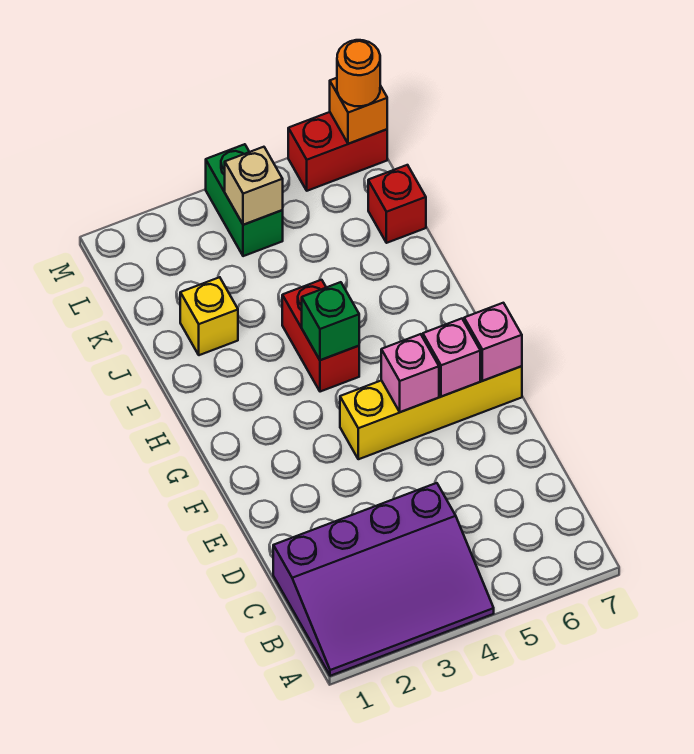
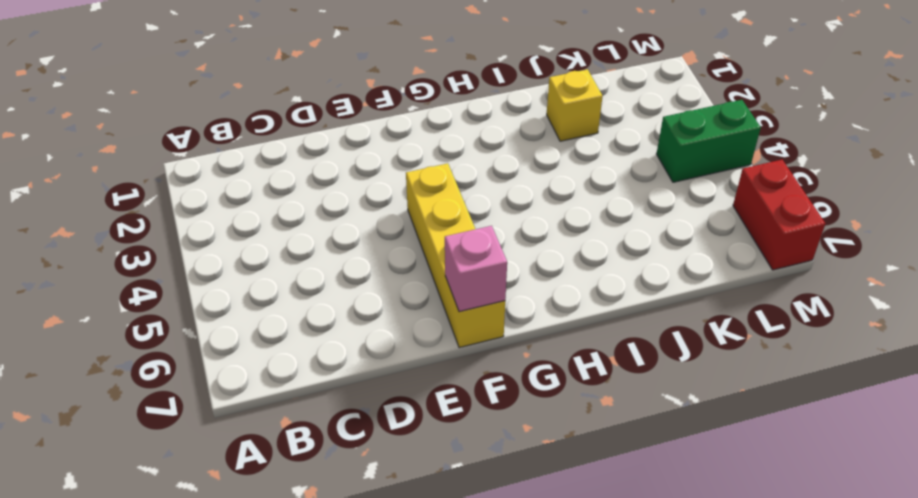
none -> purple 3x4 slope [273,483,494,676]
none -> red 1x2 brick [282,280,359,392]
none -> red 1x1 brick [368,165,426,243]

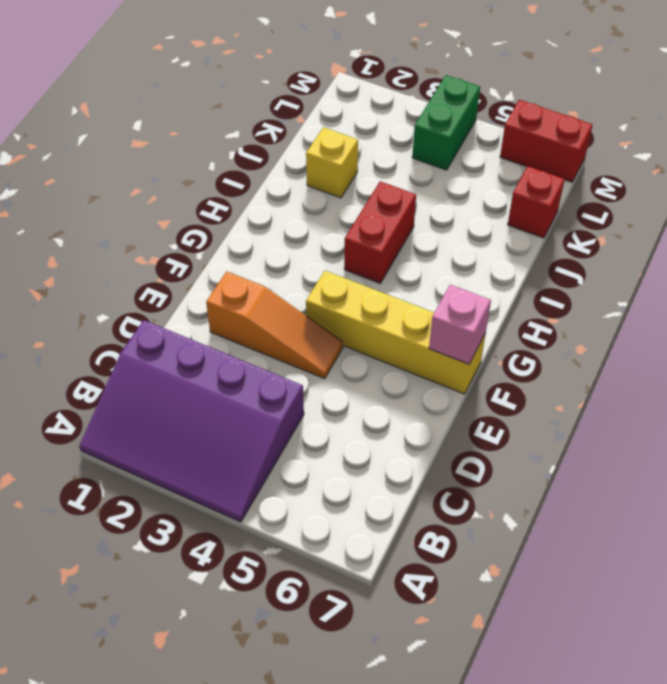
orange 1x3 slope [206,271,343,379] -> none
none -> pink 1x1 brick [381,334,439,412]
none -> pink 1x1 brick [423,319,480,397]
none -> green 1x1 brick [302,282,359,360]

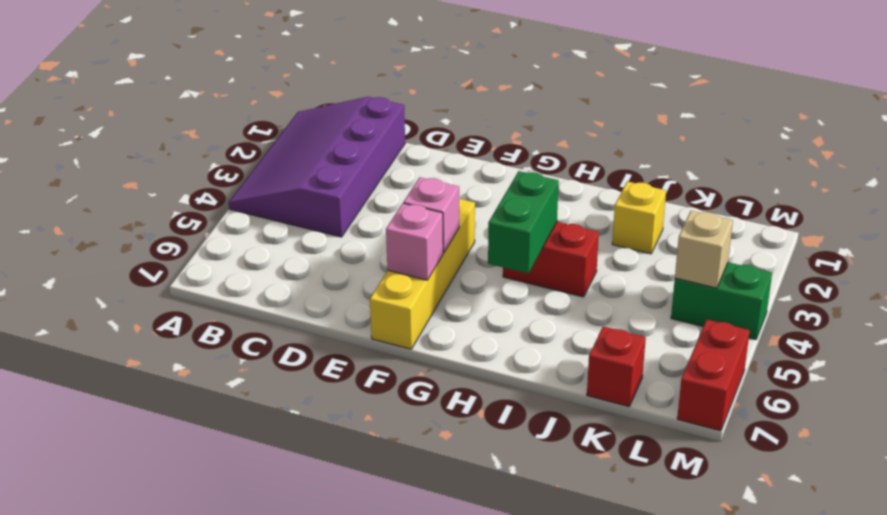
green 1x2 brick [488,171,559,274] -> green 1x1 brick [302,282,359,360]
none -> pink 1x1 brick [464,303,522,381]
none -> orange 1x1 brick [330,78,387,144]
none -> orange 1x1 round brick [337,40,380,106]

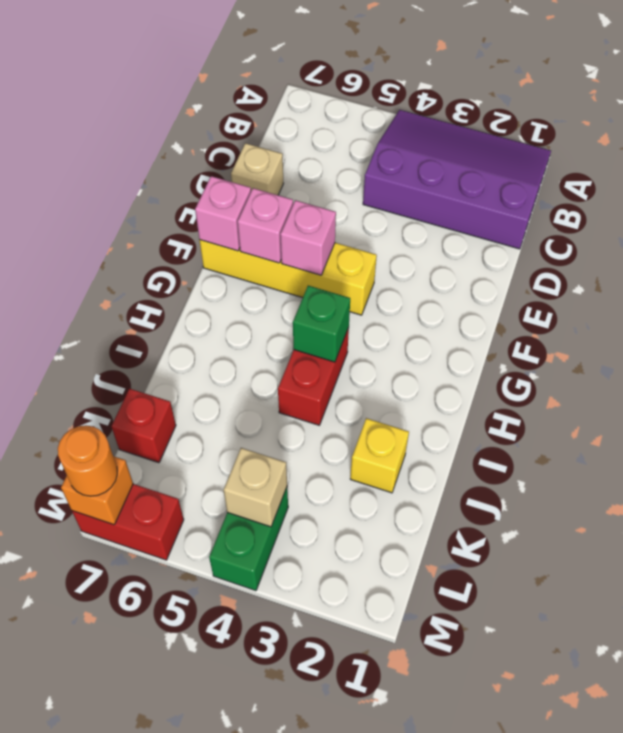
tan 1x1 brick [231,143,283,195] -> none

